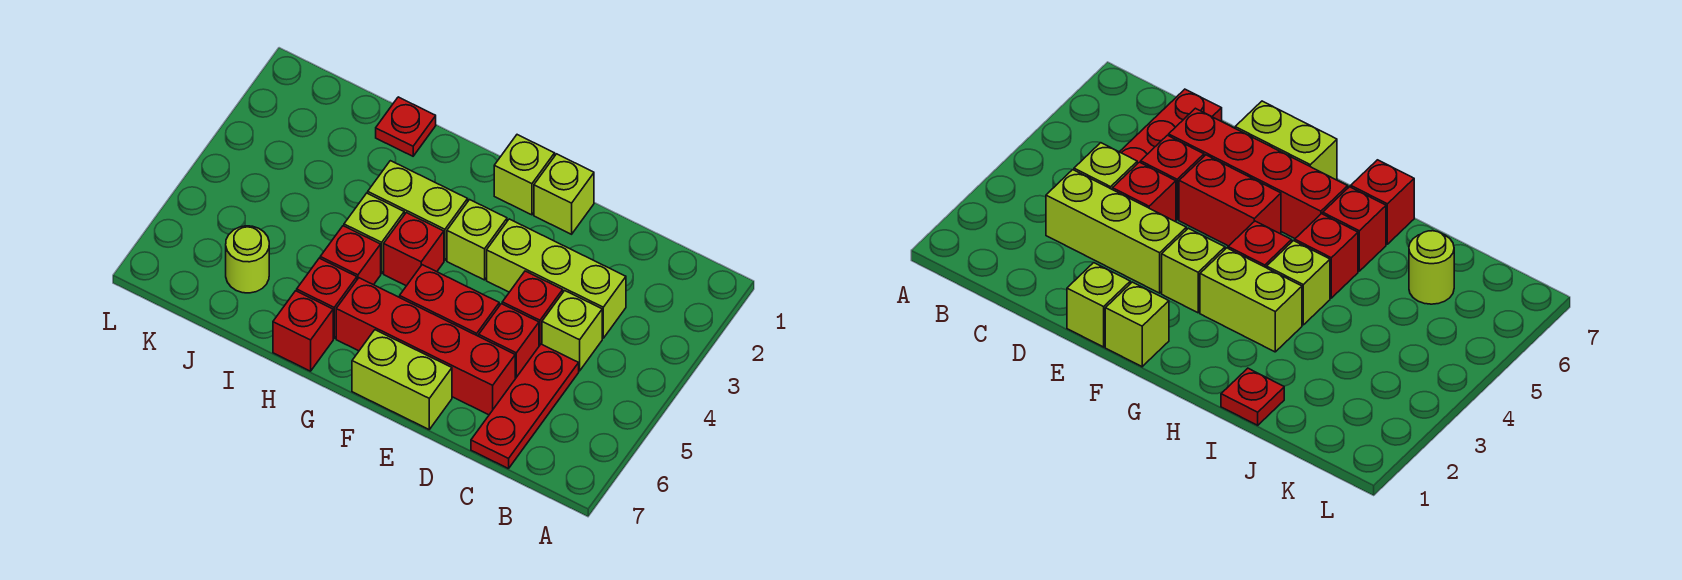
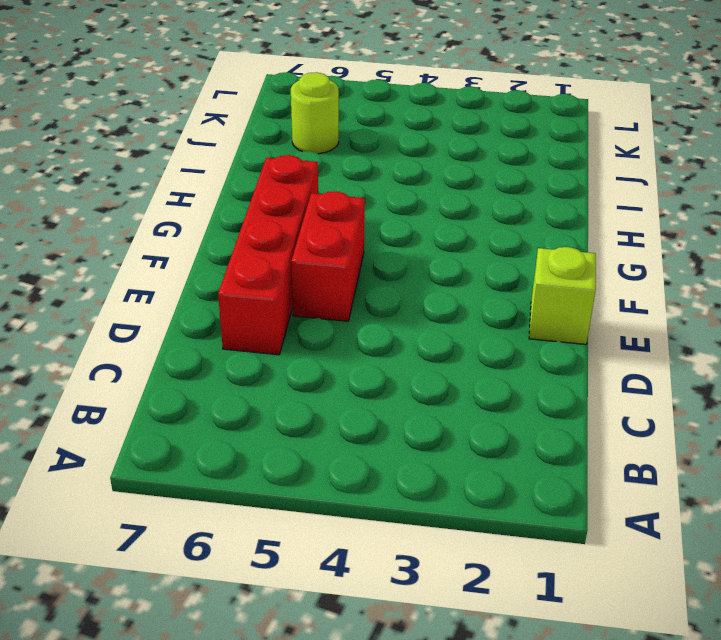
none -> lime 1x3 brick [487,219,626,338]
none -> lime 1x1 brick [542,291,602,371]
none -> red 1x3 plate [471,344,579,469]

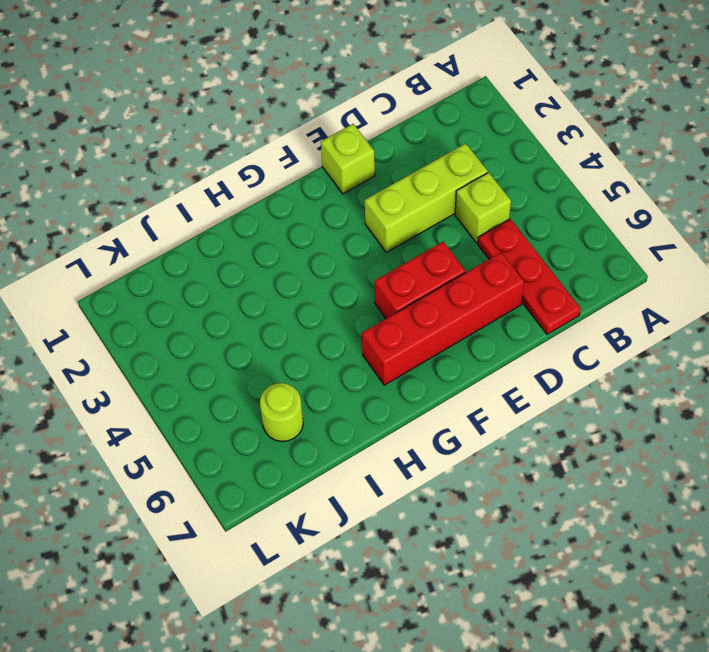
none -> red 1x1 brick [502,271,563,346]
none -> red 1x1 brick [479,304,539,379]
none -> lime 1x2 brick [352,330,452,429]

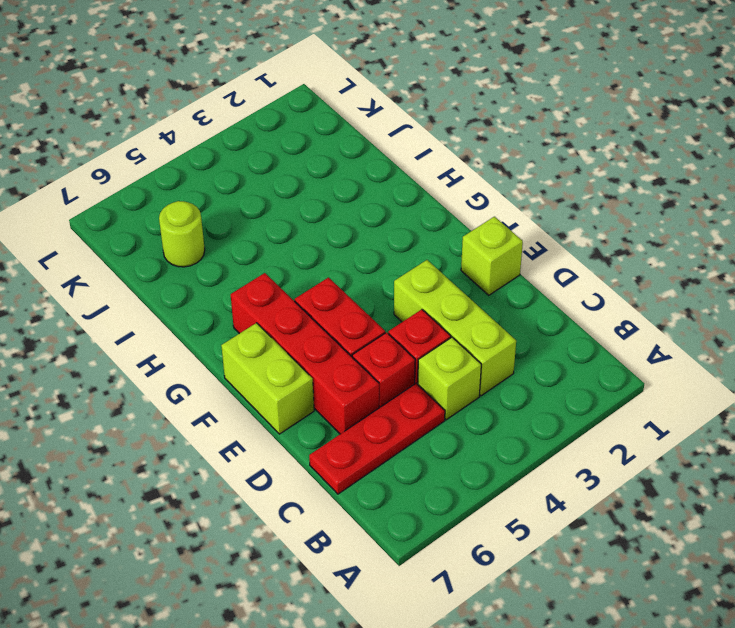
none -> lime 1x1 brick [494,135,555,215]
none -> lime 1x1 brick [447,200,507,280]
none -> lime 1x2 brick [368,161,468,260]

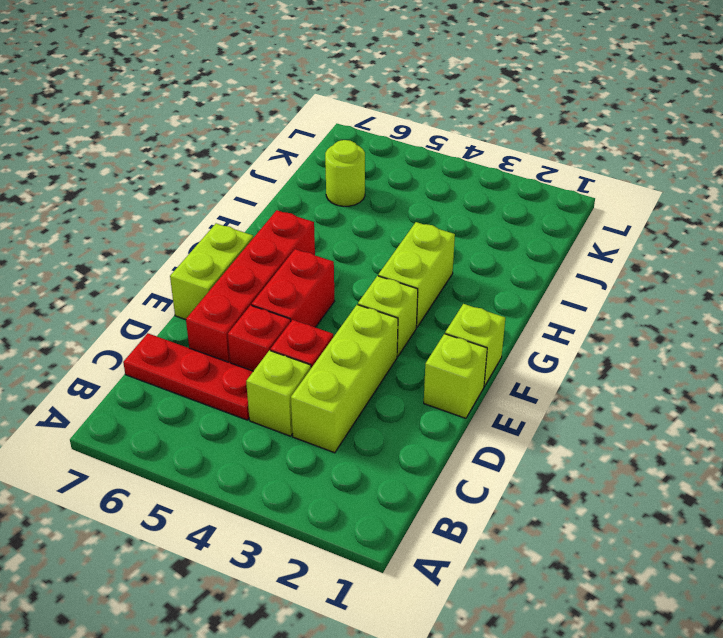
none -> red 1x1 brick [384,213,444,286]
none -> lime 1x1 brick [344,193,404,273]
none -> red 1x1 brick [320,226,381,285]

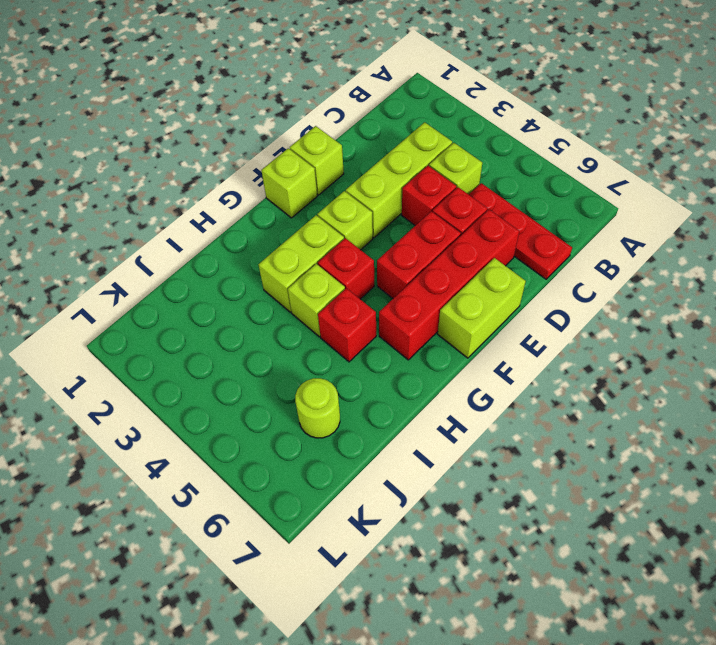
none -> red 1x1 brick [297,258,357,338]
none -> red 1x1 brick [273,291,333,371]
none -> red 1x1 plate [376,97,436,156]

